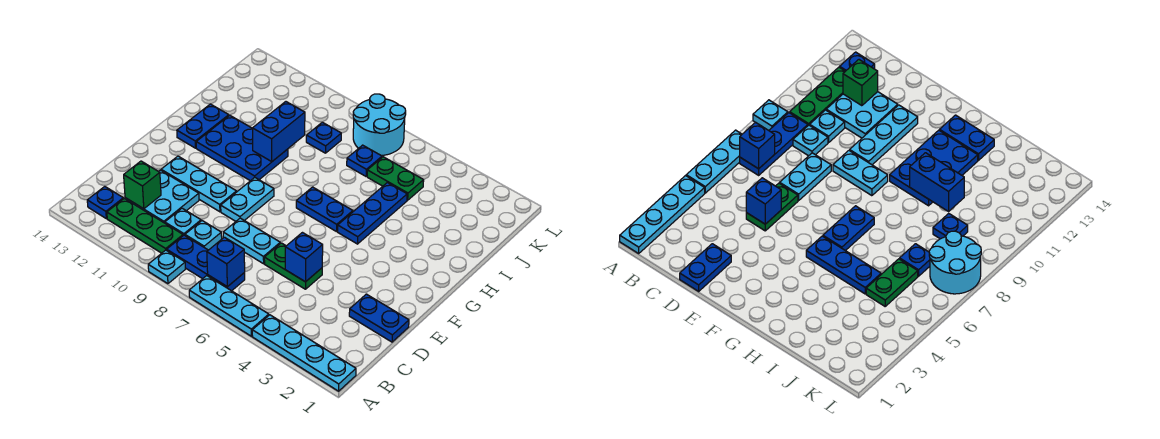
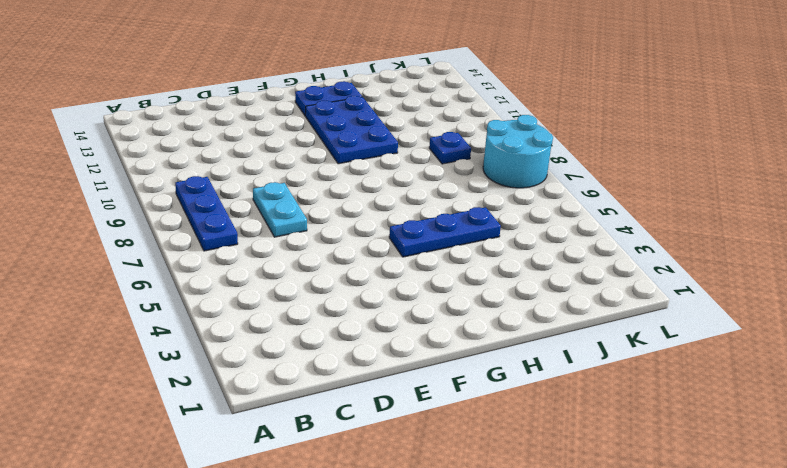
none -> cyan 1x4 plate [252,315,356,391]
none -> cyan 1x3 plate [189,276,269,336]
none -> cyan 1x1 plate [148,250,185,284]

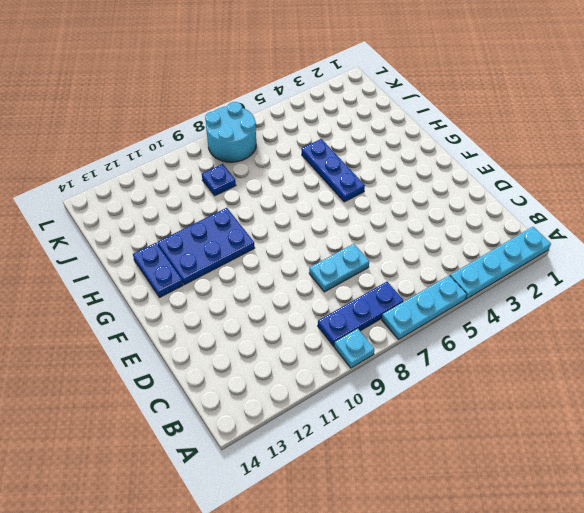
none -> green 1x3 plate [107,198,183,253]
none -> blue 1x1 plate [87,186,123,219]
none -> cyan 1x1 plate [185,221,222,250]

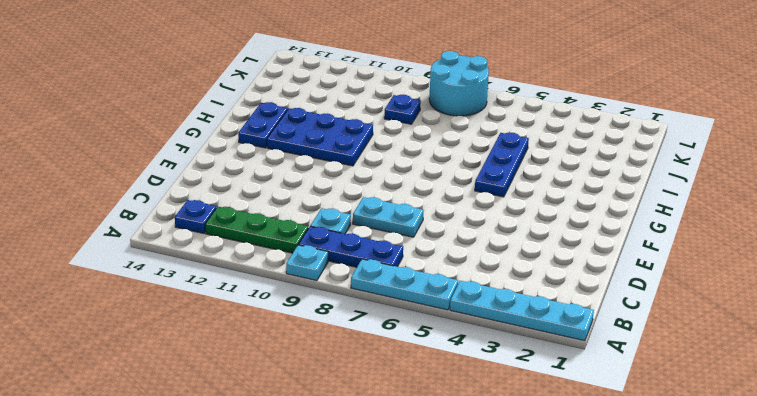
none -> cyan 1x1 plate [165,208,201,236]
none -> cyan 2x2 plate [125,170,199,223]
none -> blue 1x2 plate [349,294,409,342]

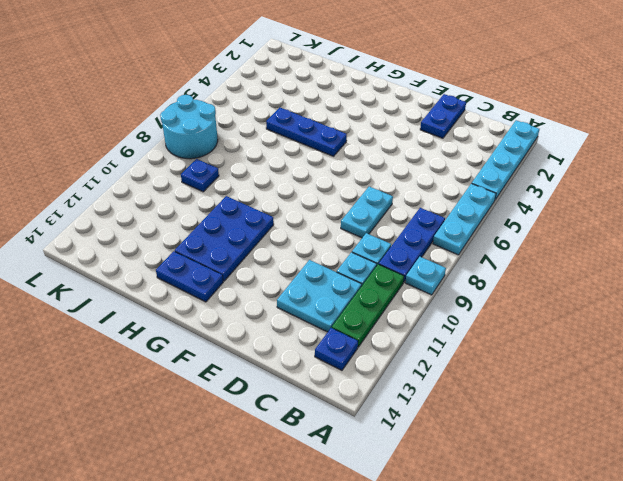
none -> green 1x2 plate [264,243,322,289]
none -> cyan 1x2 plate [221,178,274,221]
none -> cyan 1x3 plate [161,156,236,212]

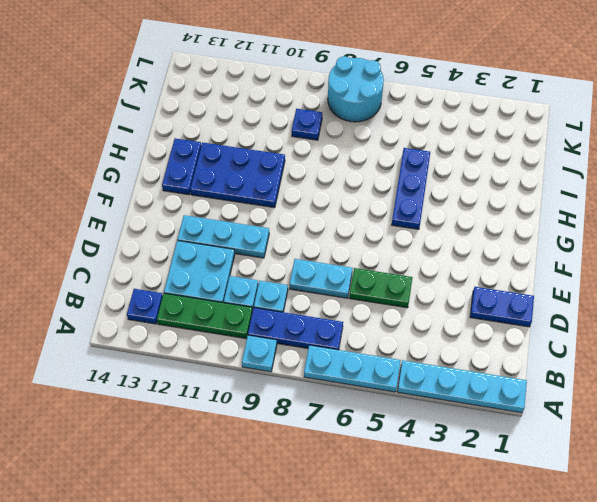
none -> cyan 1x2 plate [221,178,274,221]
none -> blue 1x2 plate [296,187,353,232]
none -> green 1x2 plate [367,157,424,200]

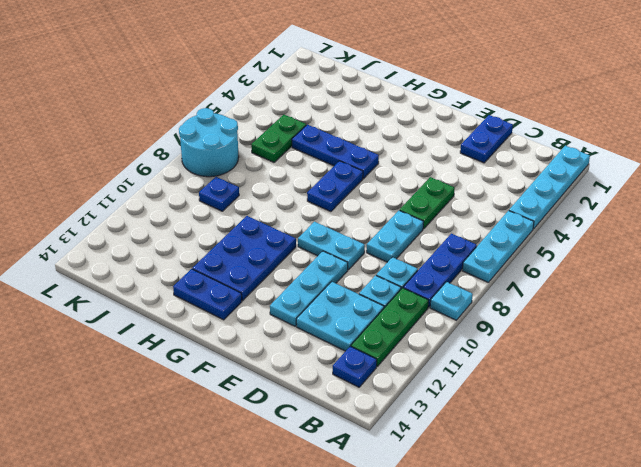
none -> blue 1x1 plate [347,145,382,176]
none -> blue 1x1 brick [207,237,245,287]
none -> green 1x1 brick [124,161,161,209]

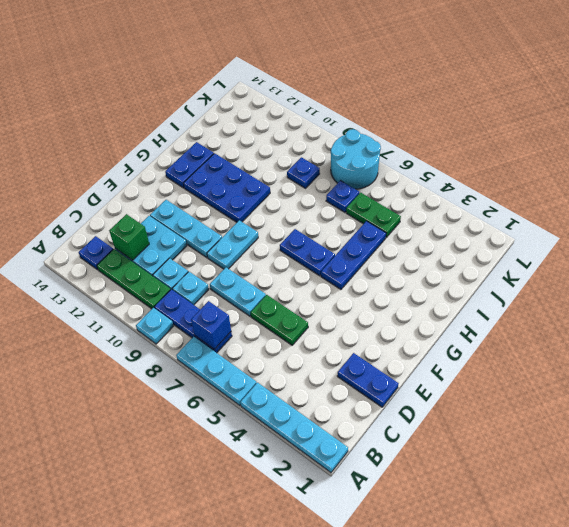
none -> blue 1x1 brick [285,233,323,282]
none -> blue 1x2 brick [252,102,305,161]

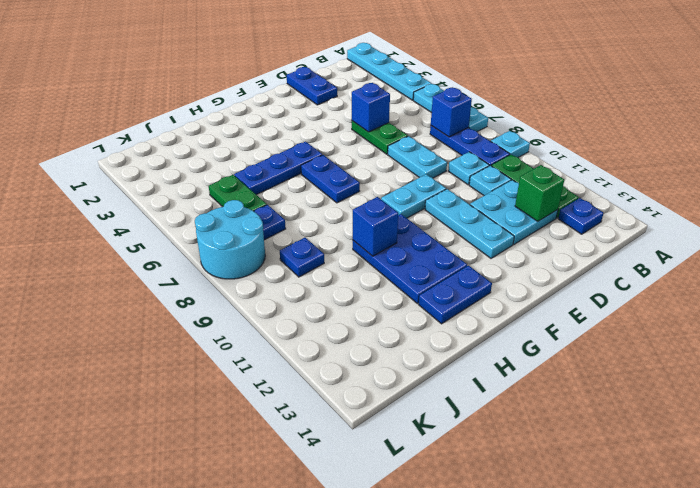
blue 1x1 brick [353,197,398,256] -> blue 1x2 brick [252,102,305,161]

